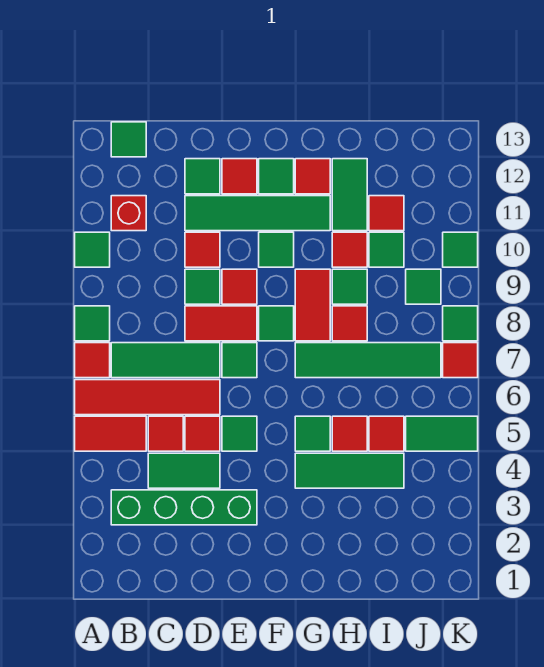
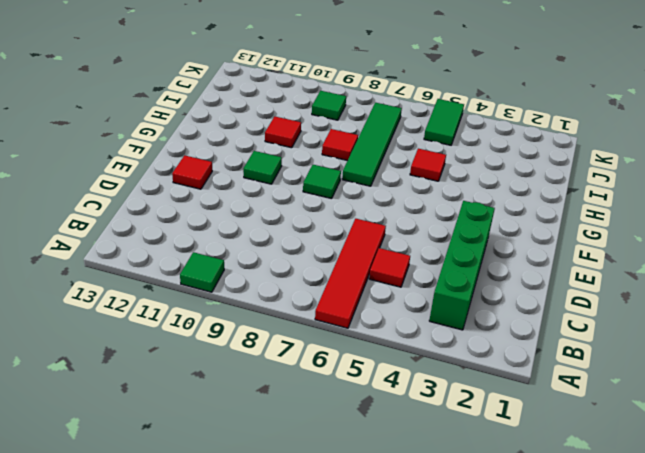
none -> red 1x2 tile [75,416,146,451]
none -> red 1x1 tile [75,343,110,378]
none -> green 1x1 tile [75,306,110,341]
none -> green 1x3 tile [111,343,220,378]

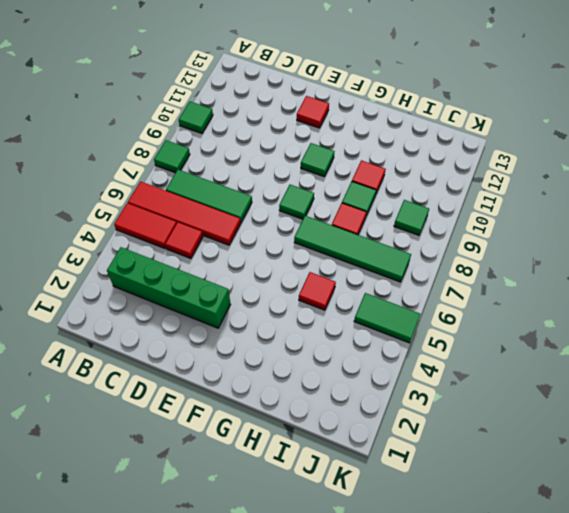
none -> red 1x1 tile [75,343,110,378]
none -> red 1x1 brick [111,196,146,231]
none -> green 1x1 tile [111,122,146,157]
none -> green 1x2 tile [148,453,220,488]

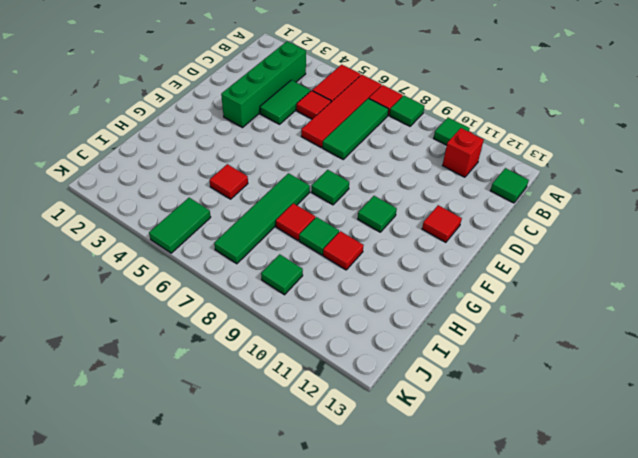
none -> red 1x1 tile [185,416,220,451]
none -> red 1x2 tile [185,306,257,341]
none -> green 1x1 tile [185,269,220,304]
none -> red 1x1 tile [185,232,220,267]

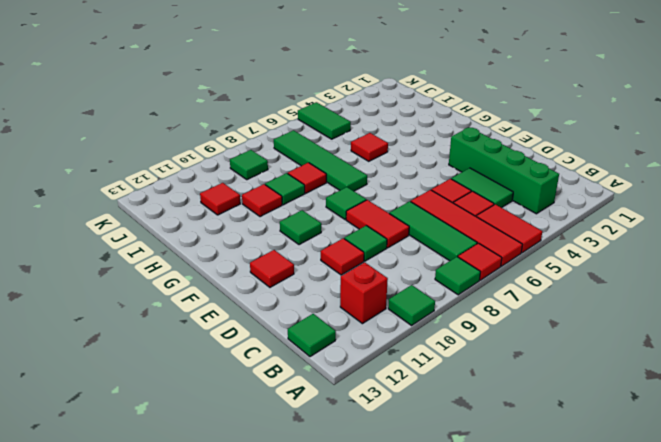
none -> green 1x4 tile [185,196,330,231]
none -> green 1x1 tile [185,159,220,194]
none -> green 1x1 tile [222,416,257,451]
none -> green 1x1 tile [222,343,257,378]

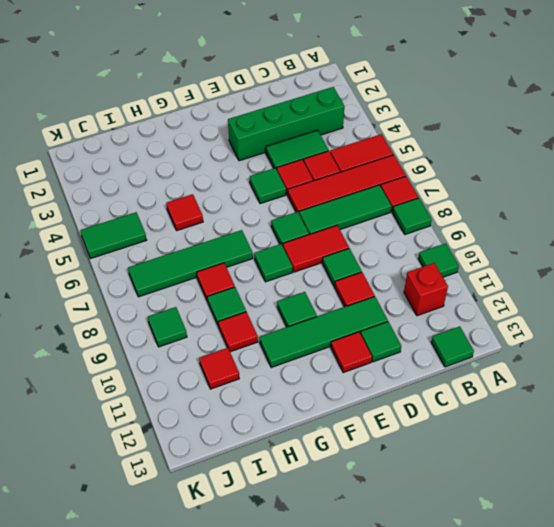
none -> red 1x1 tile [222,269,257,304]
none -> green 1x1 tile [259,159,294,194]
none -> green 1x3 tile [295,453,404,488]
none -> green 1x1 tile [295,416,330,451]

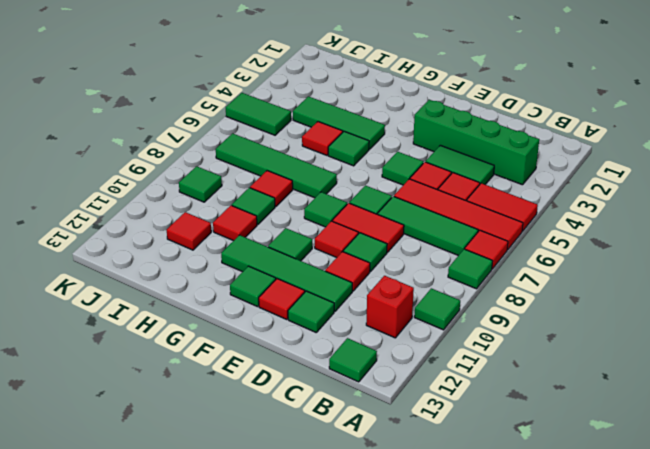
none -> red 1x2 tile [295,269,330,341]
none -> red 1x1 tile [295,159,330,194]
none -> green 1x2 tile [332,159,367,231]
none -> red 1x1 tile [369,416,404,451]

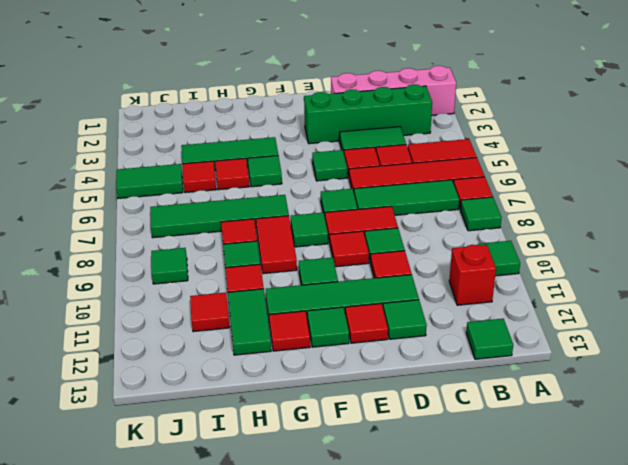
pink 1x4 brick [331,66,456,115] -> none
none -> green 1x1 tile [369,232,404,267]
none -> red 1x1 tile [443,343,478,378]
none -> green 1x1 tile [443,306,478,341]
none -> green 1x1 tile [443,232,478,267]

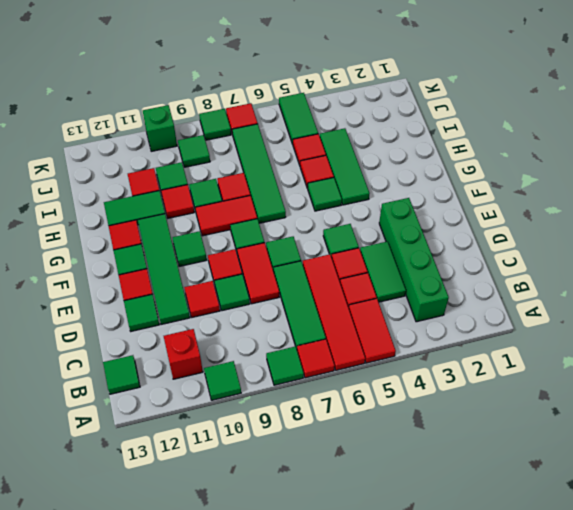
green 1x1 brick [143,105,177,151] -> green 1x1 tile [443,232,478,267]

